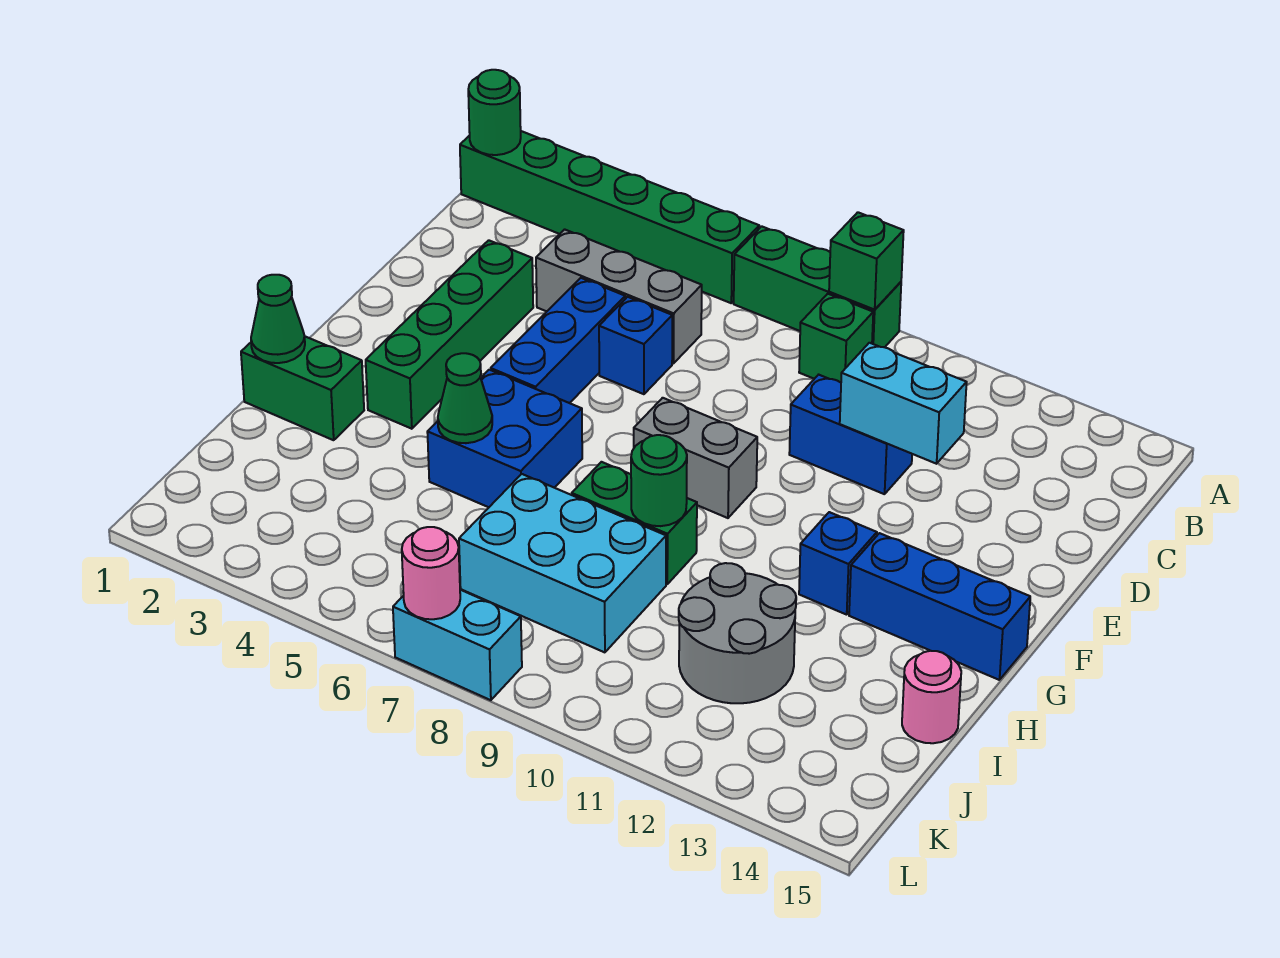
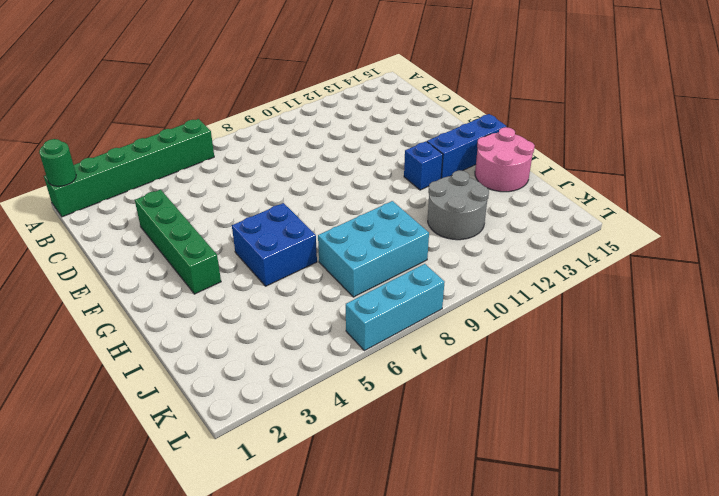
pink 2x2 round brick [475,127,535,192] -> pink 1x1 round brick [902,651,961,743]
cyan 1x3 brick [346,264,445,351] -> cyan 1x2 brick [393,590,522,700]
none -> green 1x3 brick [734,226,901,347]
none -> green 1x1 brick [799,294,873,382]
none -> grey 1x3 brick [536,229,702,364]

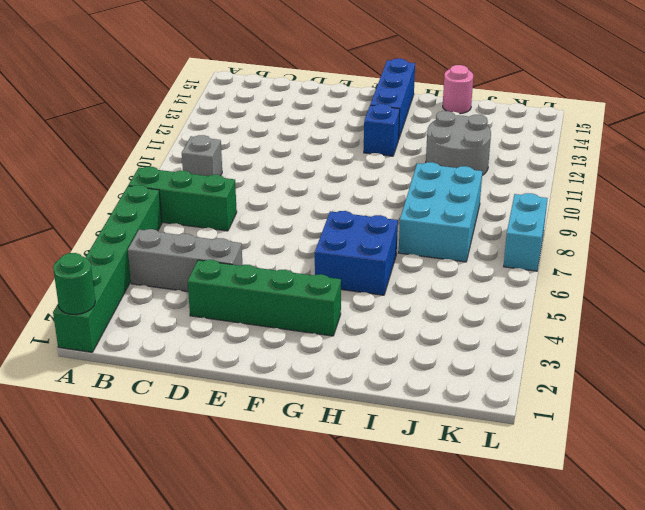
green 1x3 brick [128,167,237,231] -> green 1x3 brick turned to [734,226,901,347]
grey 1x3 brick [128,229,242,292] -> grey 1x3 brick turned to [536,229,702,364]
grey 1x1 brick [182,135,222,176] -> green 1x1 brick [799,294,873,382]
none -> blue 1x3 brick [491,278,625,403]
none -> blue 1x1 brick [599,297,672,394]
none -> blue 1x2 brick [789,375,912,494]

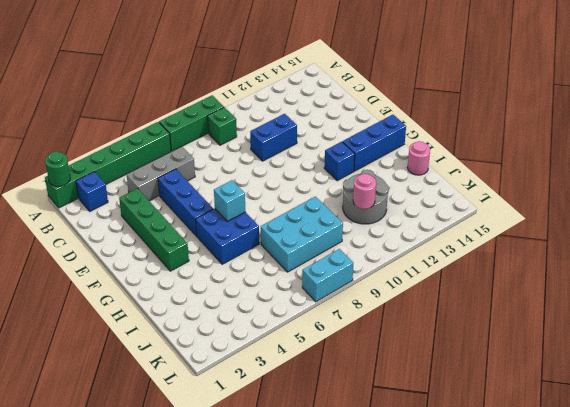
blue 1x1 brick [76,172,108,211] -> blue 1x1 brick moved to [599,297,672,394]
cyan 1x1 brick [214,180,245,221] -> none
pink 1x1 round brick [353,174,376,209] -> pink 1x1 round brick moved to [402,527,460,619]
none -> grey 1x2 brick [634,398,757,518]
none -> green 1x2 brick [241,337,364,440]
none -> green 1x2 brick [572,462,697,584]

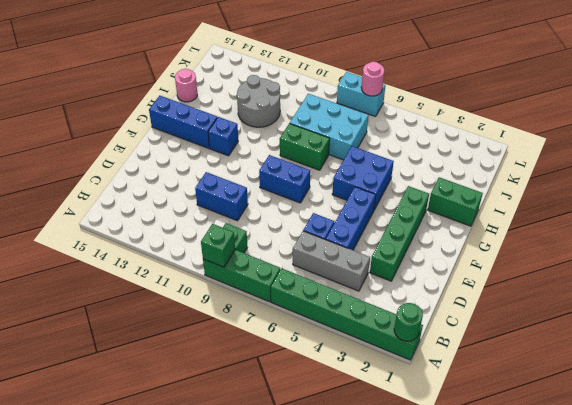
blue 1x2 brick [259,155,310,203] -> grey 1x2 brick [634,398,757,518]
none -> cyan 1x2 brick [840,343,967,464]
none -> green 1x1 cone [251,275,305,363]
none -> green 1x1 cone [438,353,492,443]

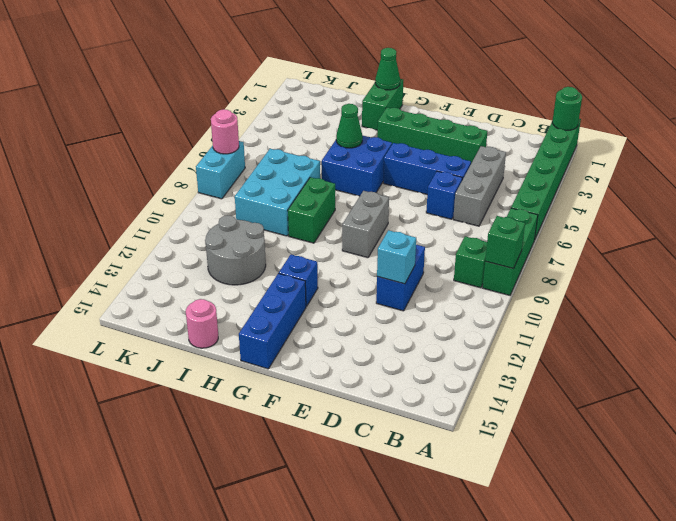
cyan 1x1 brick [377,230,416,284] -> cyan 1x2 brick [840,343,967,464]
none -> green 1x1 round brick [631,435,687,526]

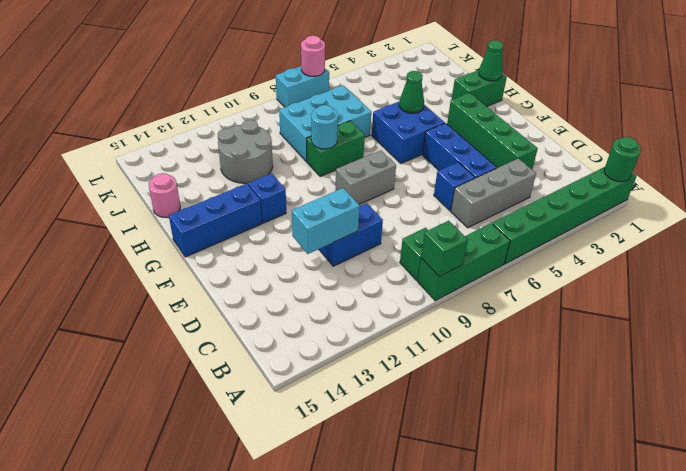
cyan 1x1 round brick [311,105,338,149] -> green 1x1 round brick [631,435,687,526]

